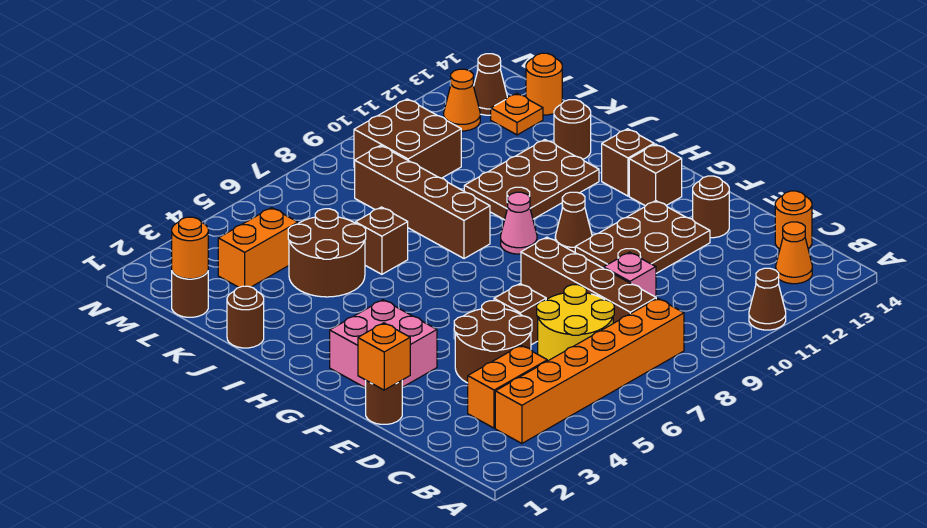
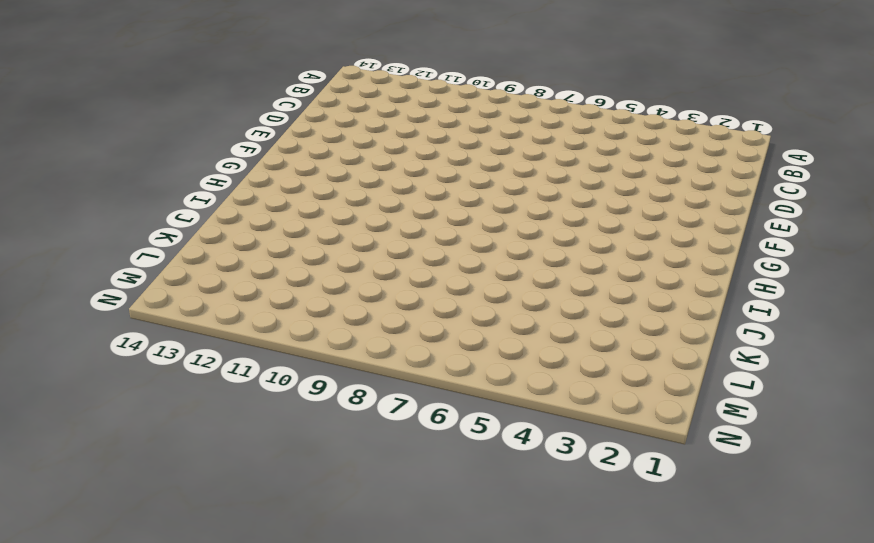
none -> brown 1x1 cone [749,268,786,330]
none -> orange 1x6 brick [495,298,684,443]
none -> orange 1x1 cone [776,222,812,284]
none -> orange 1x2 brick [468,345,547,428]

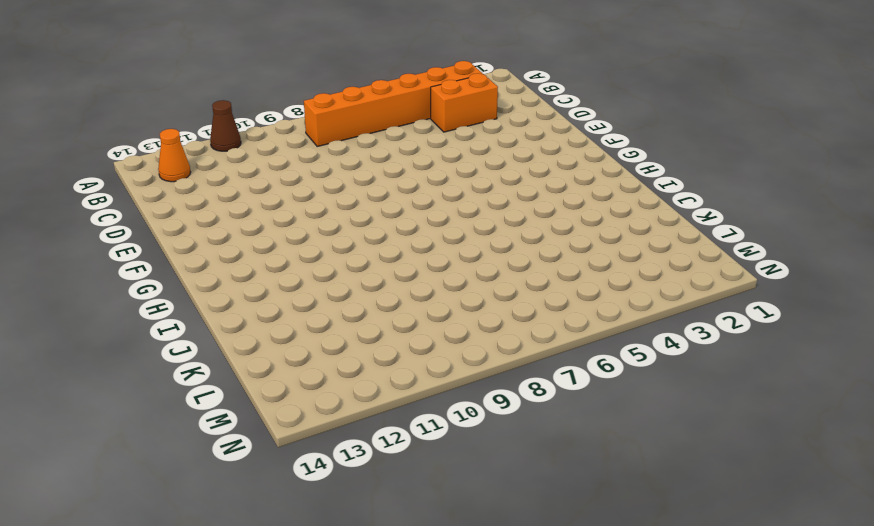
none -> yellow 2x2 round brick [537,285,614,361]
none -> brown 1x4 brick [521,237,656,323]
none -> orange 1x1 round brick [775,191,812,249]
none -> brown 2x2 round brick [454,301,532,383]

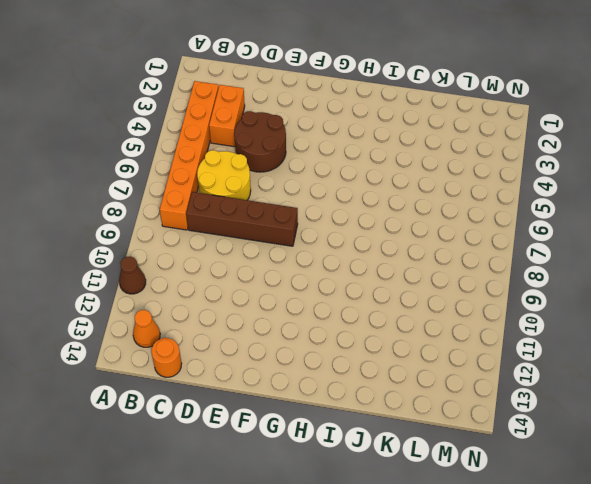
none -> pink 1x1 brick [604,252,656,297]
none -> brown 1x1 round brick [366,380,402,424]
none -> brown 1x1 brick [494,284,546,345]
none -> brown 2x3 plate [575,201,710,273]

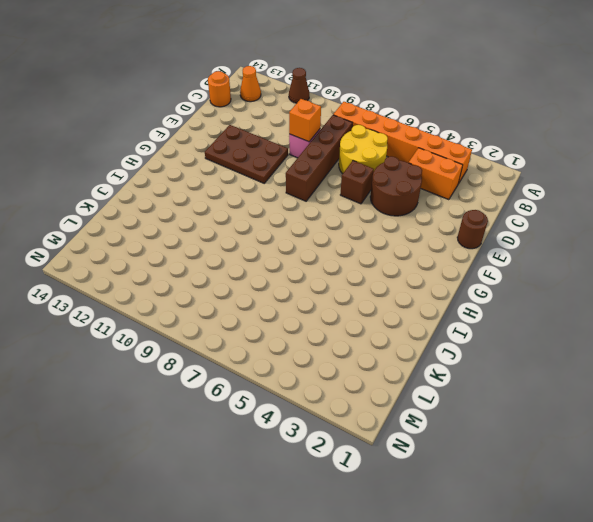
orange 1x1 brick [289,99,321,142] -> orange 1x1 brick moved to [358,323,410,390]
none -> brown 1x1 round brick [693,176,729,238]
none -> pink 2x2 brick [330,300,437,388]
none -> brown 1x1 cone [555,192,592,252]
none -> brown 1x1 brick [629,144,682,206]

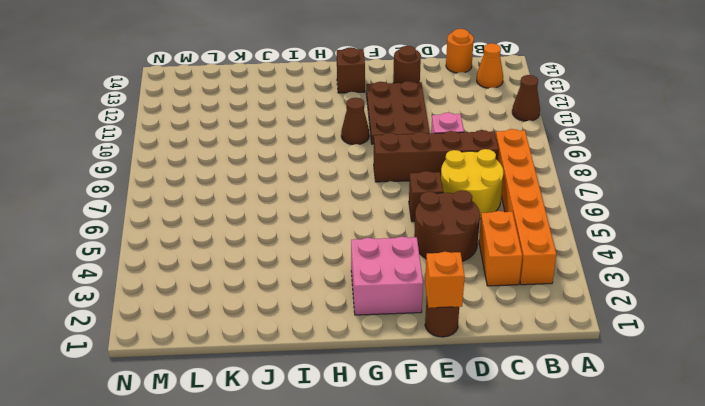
none -> pink 1x1 cone [501,192,537,254]
none -> brown 1x1 brick [602,129,654,196]
none -> brown 1x4 brick [355,145,490,259]
none -> brown 2x3 plate [464,140,599,220]

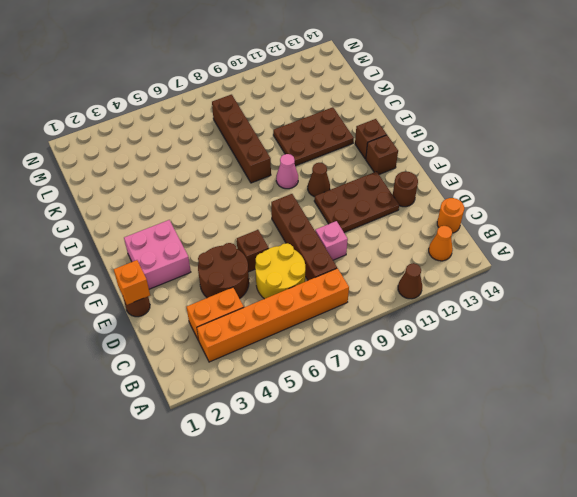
none -> brown 1x1 round brick [227,286,264,348]
none -> brown 2x2 round brick [288,209,366,297]
none -> brown 1x1 brick [356,207,408,274]
none -> brown 1x1 round brick [554,100,591,159]

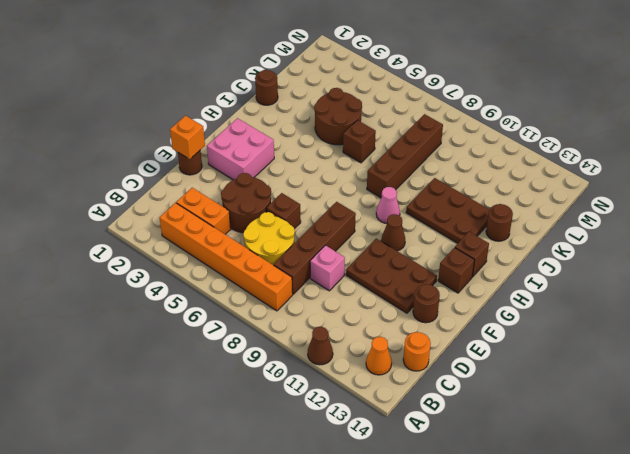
none -> brown 1x1 round brick [172,272,208,317]
none -> orange 1x2 brick [218,208,298,287]
none -> brown 2x2 brick [354,99,461,178]
none -> orange 1x1 plate [491,93,543,135]

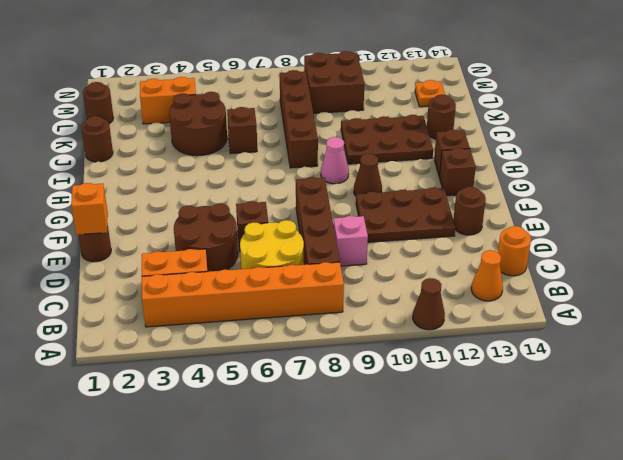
none -> pink 2x2 brick [330,300,437,388]
none -> orange 1x1 round brick [526,53,562,115]
none -> orange 1x1 cone [444,69,480,131]
none -> brown 1x1 cone [474,54,507,115]

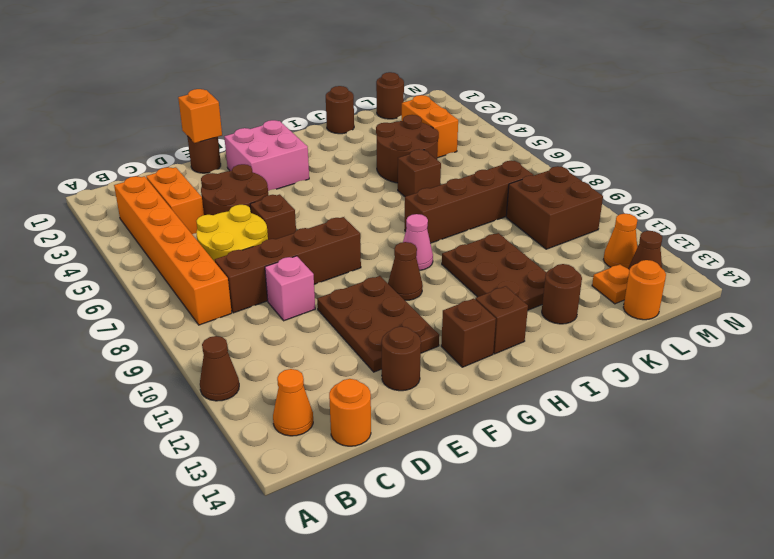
none -> orange 1x1 round brick [172,217,208,279]

